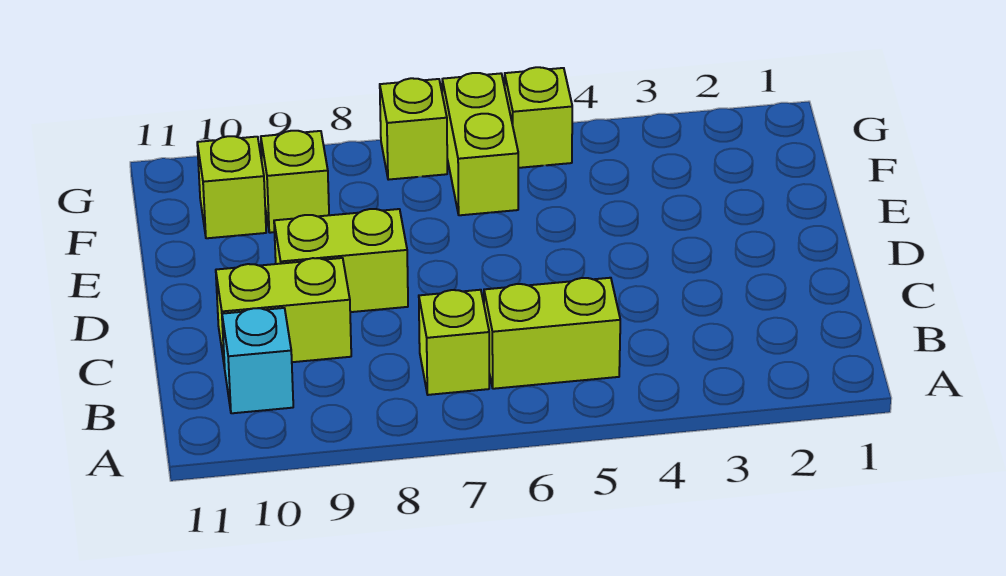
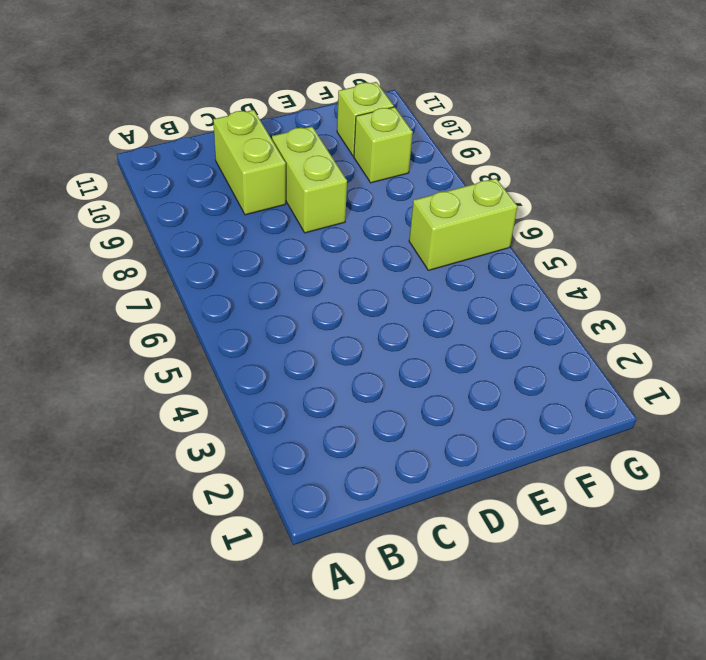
none -> lime 1x2 brick [484,278,620,389]
none -> lime 1x1 brick [419,290,489,395]

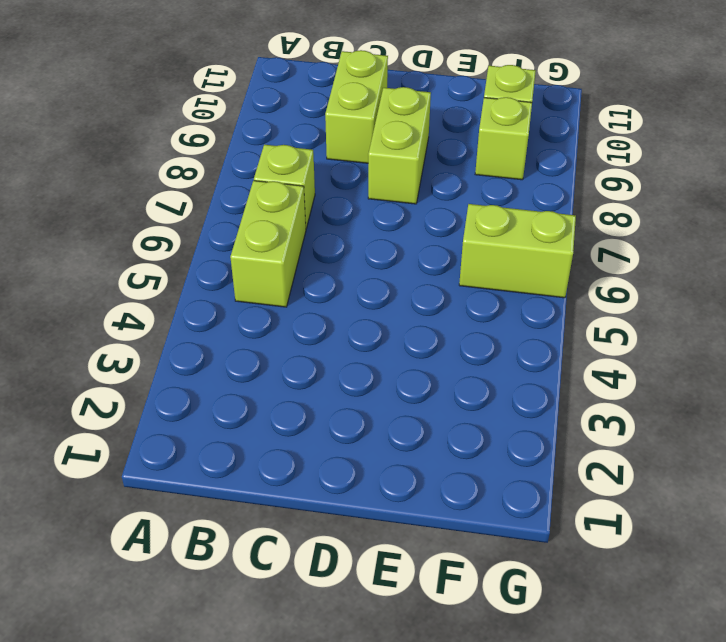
none -> cyan 1x1 brick [222,308,293,413]
none -> lime 1x1 brick [505,67,572,168]

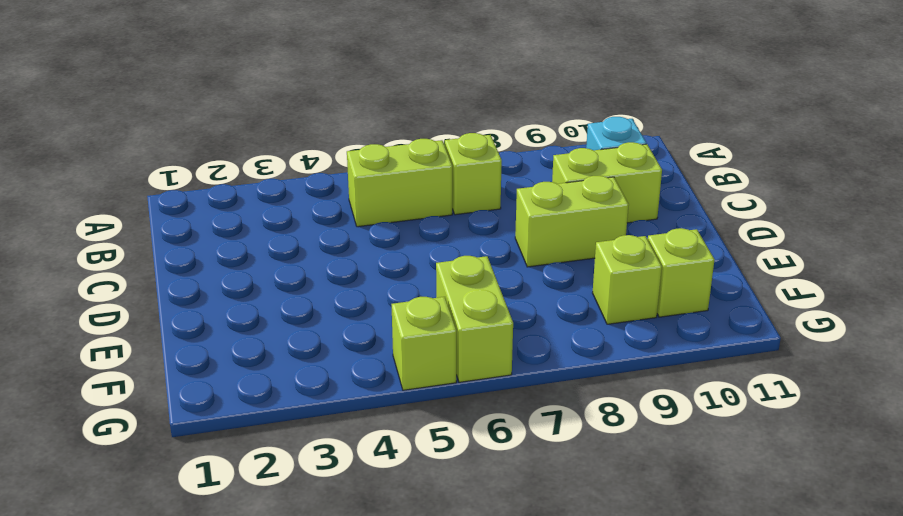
none -> lime 1x1 brick [380,78,447,180]

